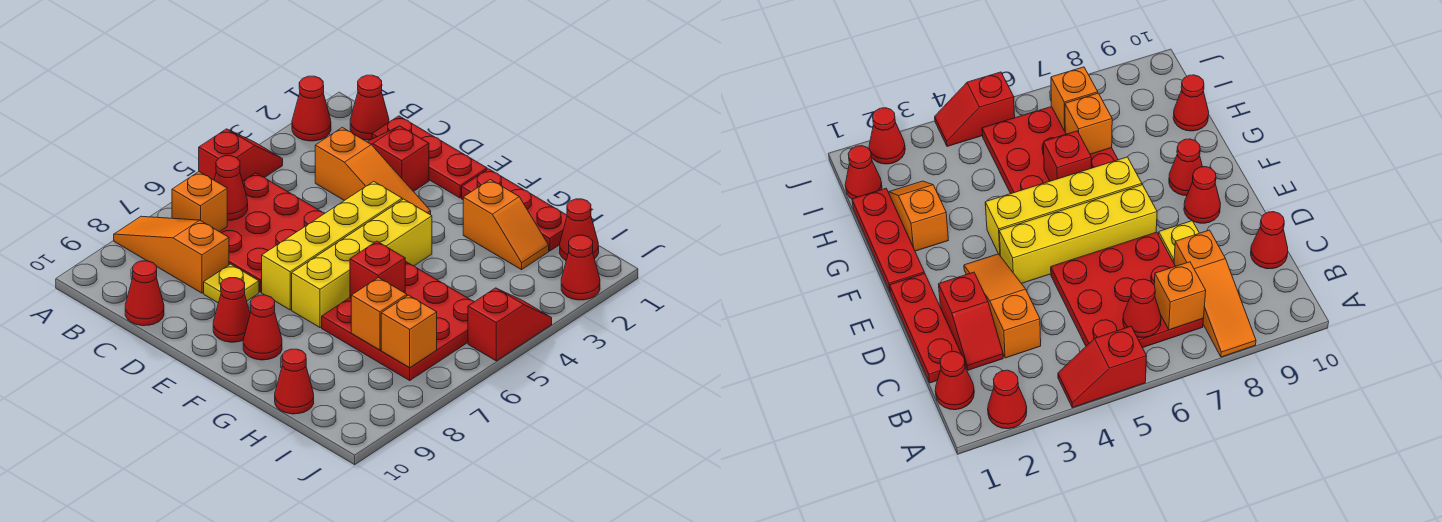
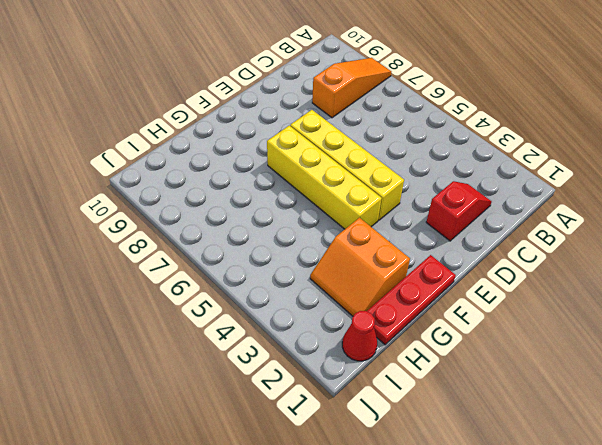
orange 2x2 slope [310,217,410,316] -> orange 1x2 slope [463,180,549,270]
none -> red 1x1 cone [292,76,331,141]
none -> red 1x2 slope [199,129,283,181]
none -> red 1x1 cone [350,75,389,140]

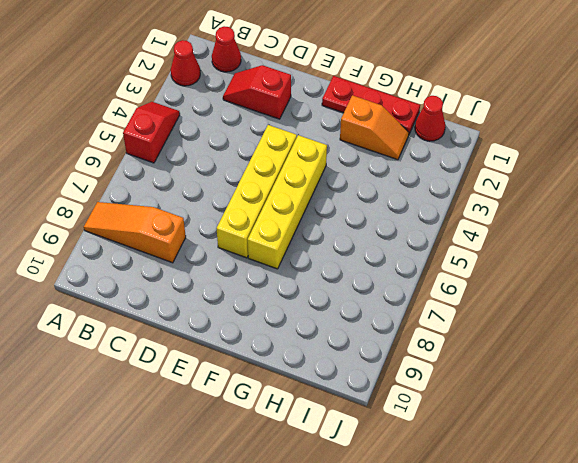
none -> red 3x3 plate [220,173,325,292]
none -> red 1x3 plate [372,116,487,198]
none -> orange 1x3 slope [315,127,431,215]

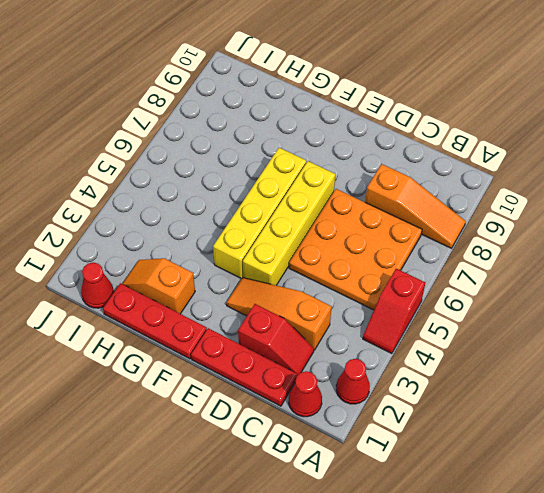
orange 3x3 plate [289,189,422,310] -> red 3x3 plate [220,173,325,292]
none -> red 1x1 cone [125,261,164,326]
none -> yellow 1x1 plate [204,264,259,303]
none -> red 1x1 cone [213,278,250,342]

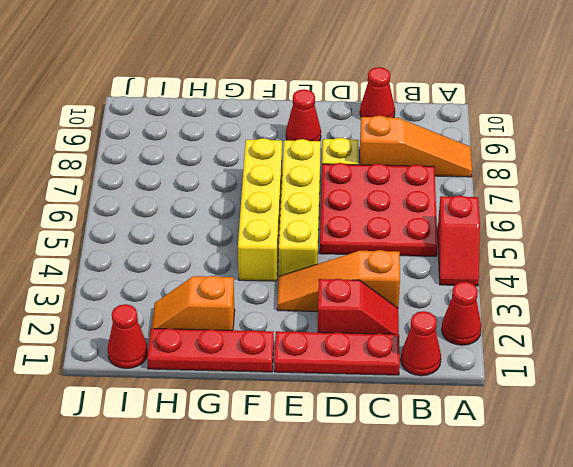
none -> red 1x1 cone [243,295,282,360]
none -> red 3x3 plate [322,261,474,380]
none -> red 1x1 cone [275,349,314,414]

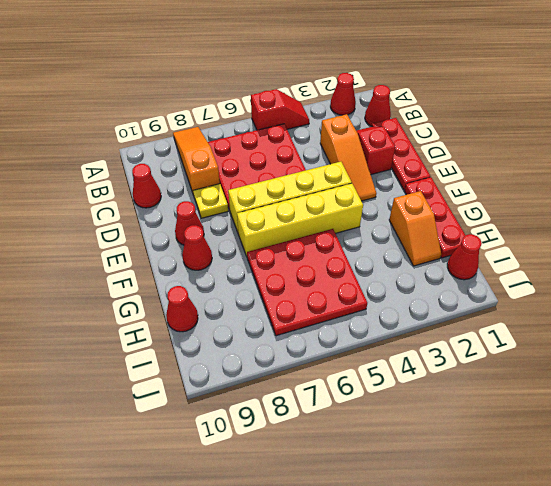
none -> red 1x1 cone [561,235,600,300]
none -> red 1x2 slope [468,288,552,361]
none -> red 1x1 cone [214,156,248,220]

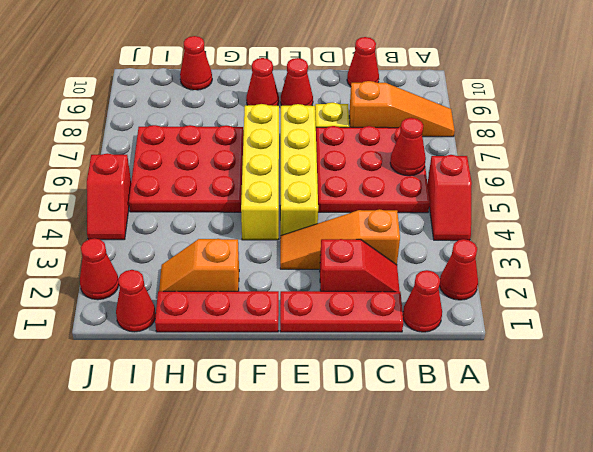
none -> orange 1x1 brick [172,172,227,232]
none -> red 1x1 brick [350,241,405,297]
none -> orange 1x1 brick [351,277,407,350]

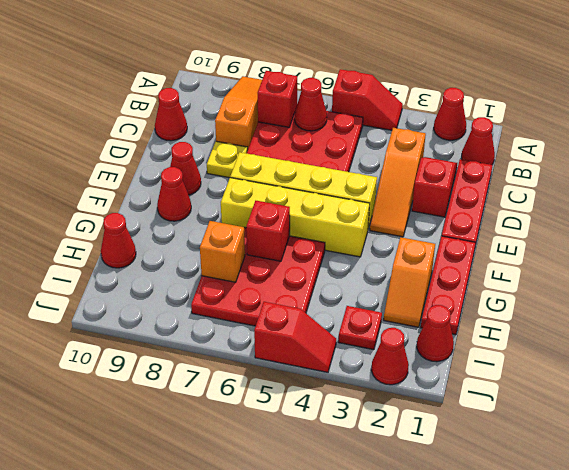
red 1x1 brick [258,71,297,127] -> orange 1x1 brick [172,172,227,232]
red 1x1 plate [339,306,382,350] -> none
none -> orange 1x1 brick [381,295,437,368]

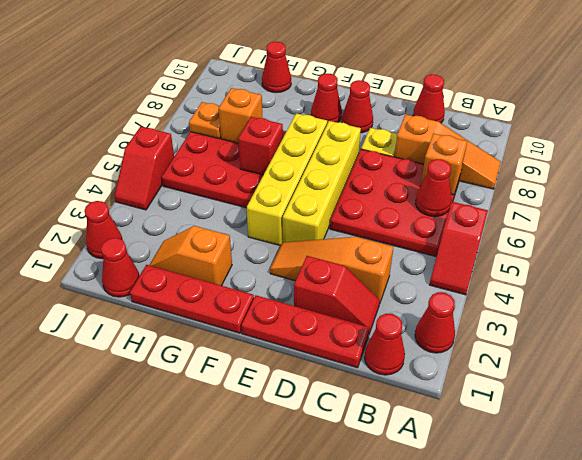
orange 1x1 plate [189,102,221,139] -> orange 1x1 brick [381,295,437,368]

